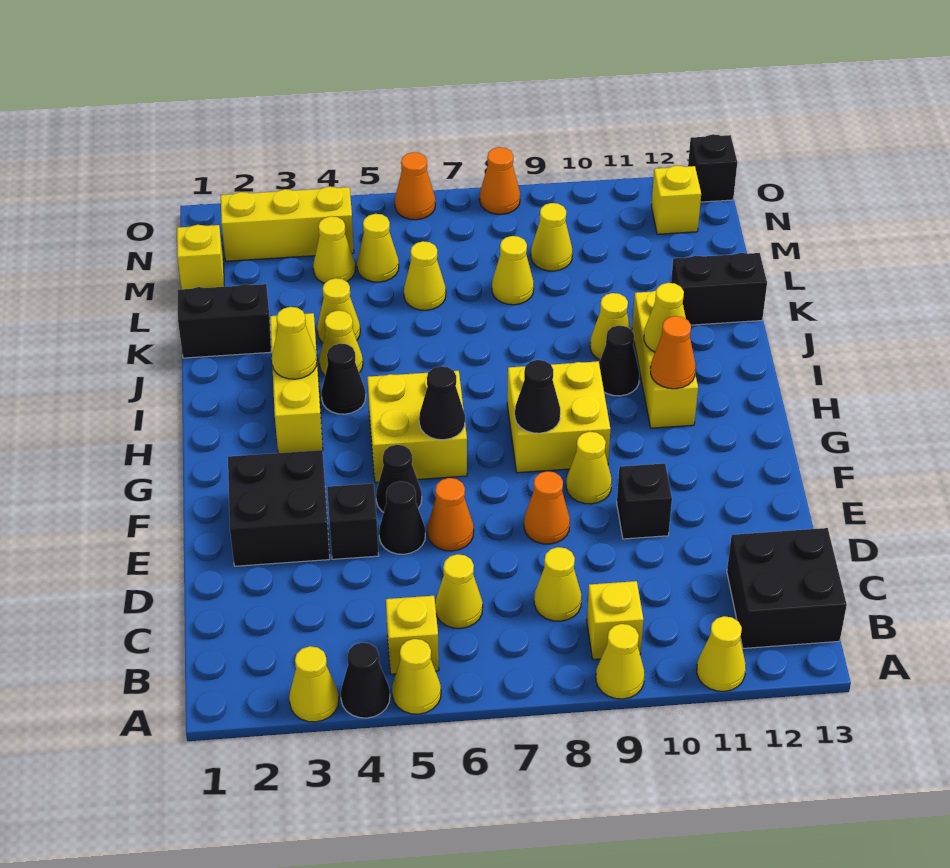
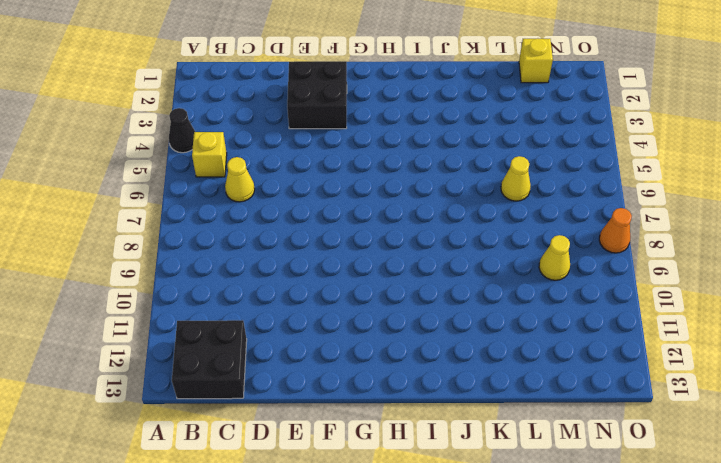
none -> yellow 1x1 cone [289,646,339,722]
none -> yellow 1x1 cone [392,639,441,714]
none -> yellow 1x1 cone [596,624,645,699]
none -> yellow 1x1 cone [697,616,746,691]

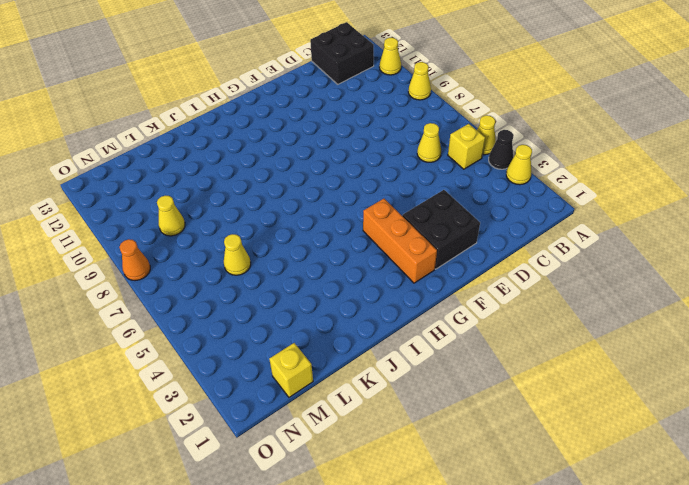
orange 1x3 brick [363,199,437,283] -> none
none -> yellow 1x1 brick [587,581,643,659]
none -> yellow 1x1 cone [534,547,581,621]
none -> black 1x1 brick [327,483,379,559]
none -> black 1x1 cone [379,481,425,554]

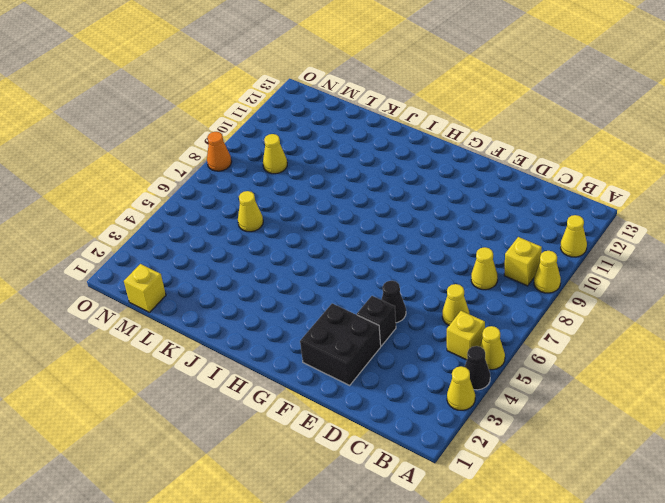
none -> black 2x2 brick [727,528,847,648]
none -> orange 1x1 cone [428,478,474,551]
none -> orange 1x1 cone [524,471,570,544]
none -> black 1x1 brick [617,463,672,539]

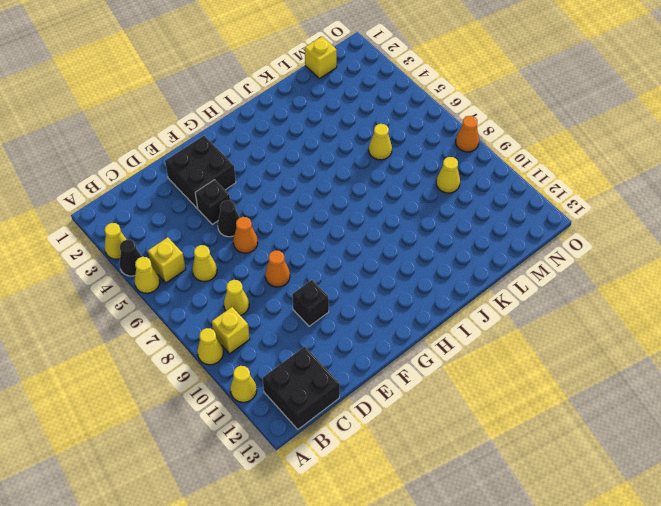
none -> black 1x1 cone [376,445,422,512]
none -> yellow 1x1 cone [566,432,612,504]
none -> yellow 2x2 brick [367,371,467,482]
none -> yellow 2x2 brick [507,361,610,473]

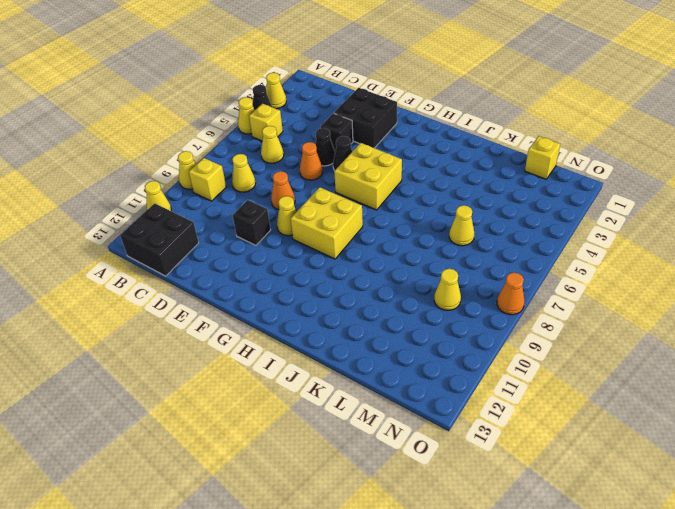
none -> yellow 1x3 brick [270,313,323,453]
none -> yellow 1x3 brick [632,291,698,428]
none -> black 1x1 cone [321,344,366,414]
none -> black 1x1 cone [599,325,639,396]

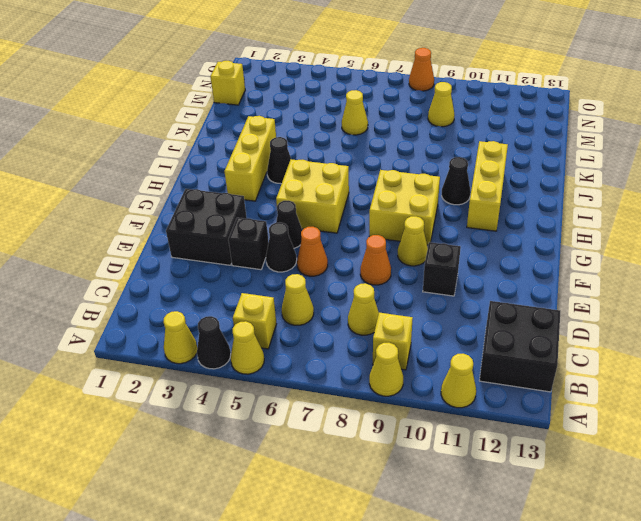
none -> yellow 1x1 cone [319,311,363,375]
none -> yellow 1x1 cone [590,293,631,360]
none -> black 1x2 brick [178,284,271,358]
none -> yellow 1x1 cone [317,278,360,343]

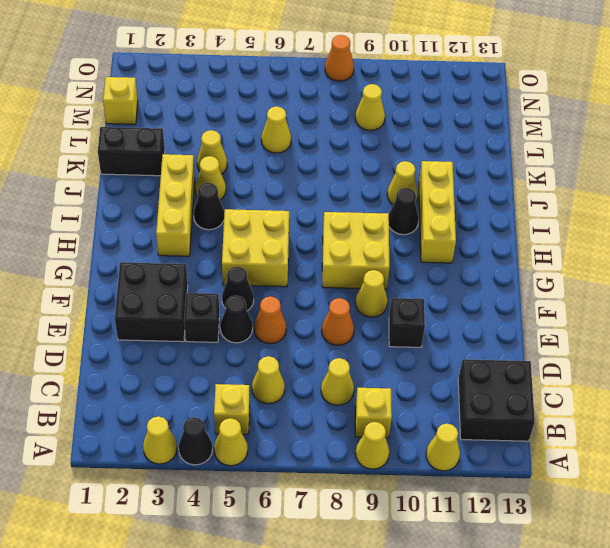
none -> black 1x2 brick [671,253,767,325]
none -> yellow 1x1 cone [492,236,534,305]
none -> yellow 1x1 cone [313,216,355,283]
none -> yellow 1x1 cone [357,214,399,282]

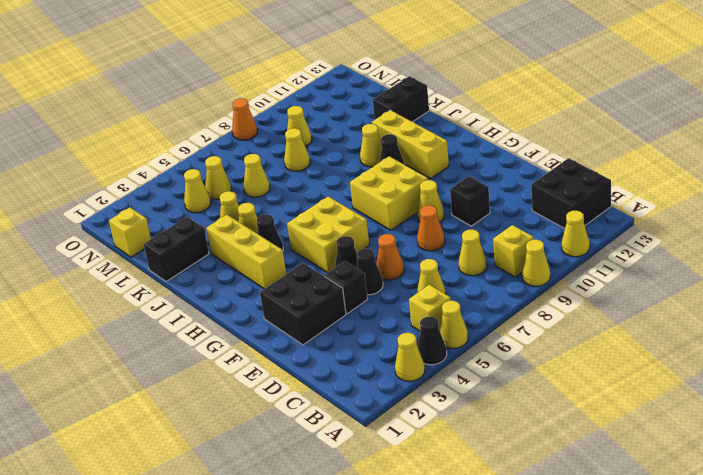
none -> yellow 1x3 brick [221,187,354,261]
none -> yellow 1x1 brick [651,166,701,234]
none -> orange 1x1 cone [395,152,435,220]
none -> black 1x1 brick [688,134,737,202]

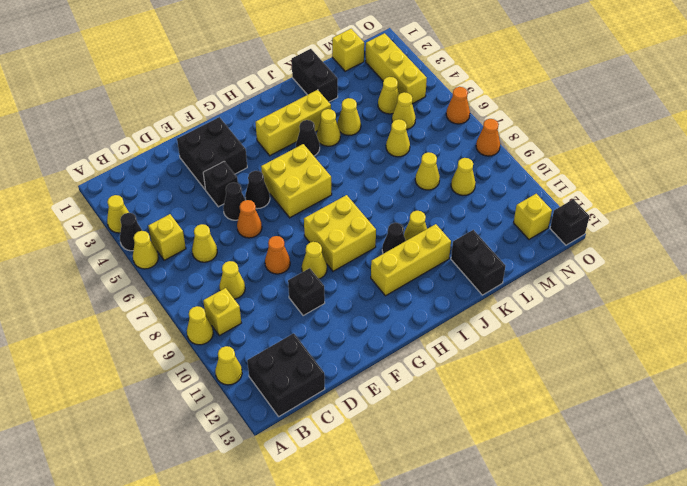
none -> black 1x1 cone [419,366,465,440]
none -> black 1x1 cone [515,360,560,433]
none -> orange 1x1 cone [651,316,696,389]
none -> yellow 1x1 cone [272,307,317,379]

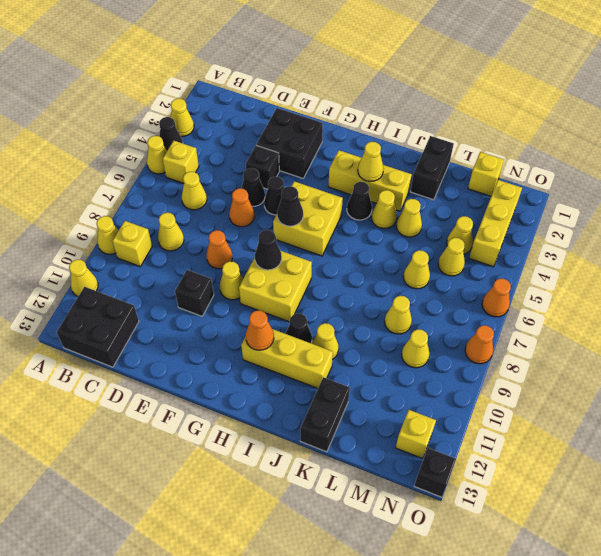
none -> yellow 1x1 cone [644,283,686,352]

